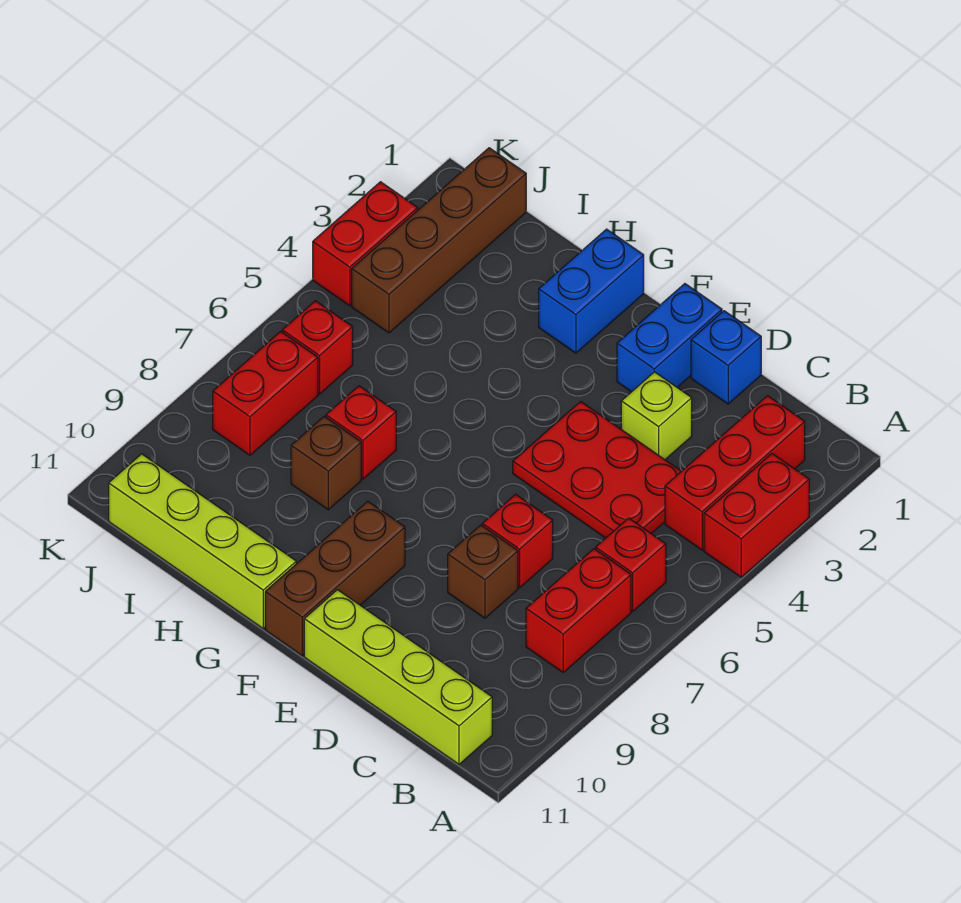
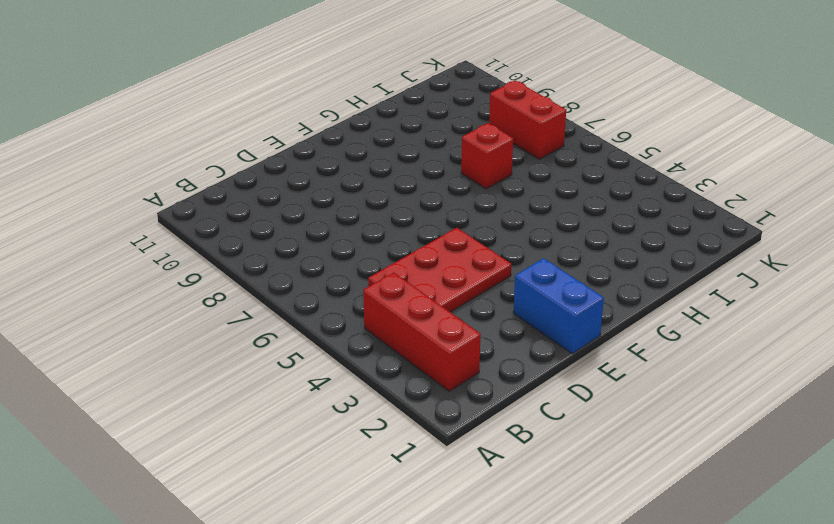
none -> red 1x2 brick [704,454,809,577]
none -> red 1x1 brick [596,518,666,611]
none -> red 1x2 brick [526,549,631,672]

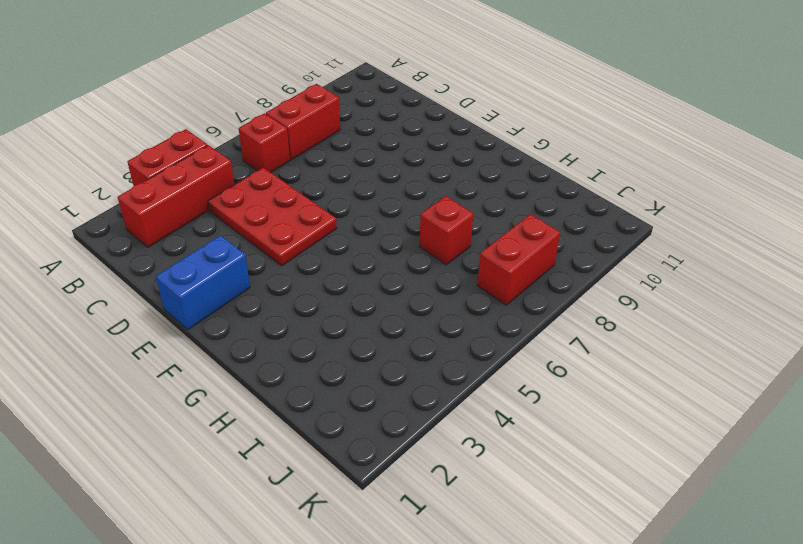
none -> lime 1x4 brick [304,590,492,764]
none -> blue 1x1 brick [691,311,761,404]
none -> lime 1x1 brick [621,372,692,460]

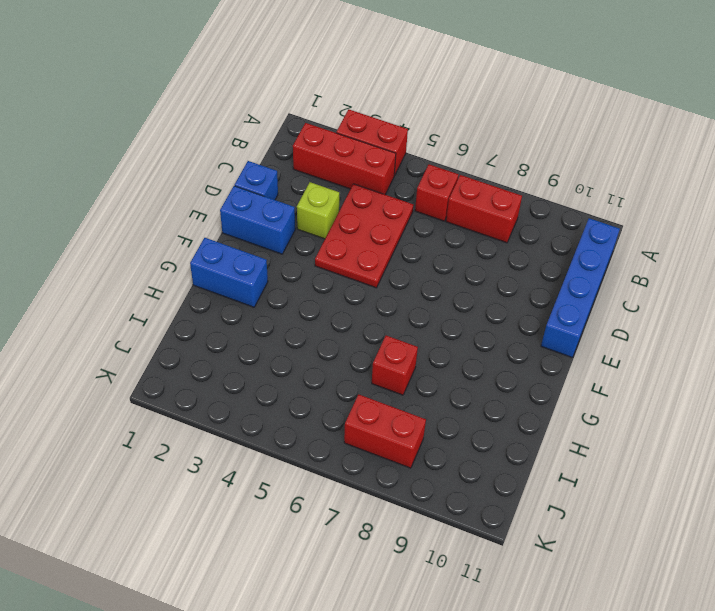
blue 1x4 brick [541,218,620,357] -> lime 1x4 brick [304,590,492,764]
none -> red 1x1 brick [482,494,553,588]
none -> brown 1x1 brick [448,525,518,618]
none -> brown 1x3 brick [265,501,405,656]

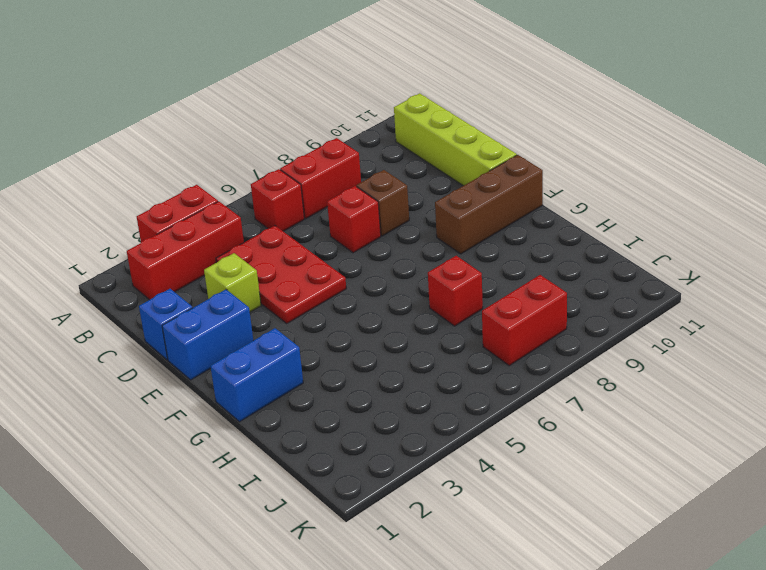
none -> lime 1x4 brick [109,454,296,629]
none -> brown 1x1 brick [291,416,361,510]
none -> brown 1x4 brick [352,148,526,333]

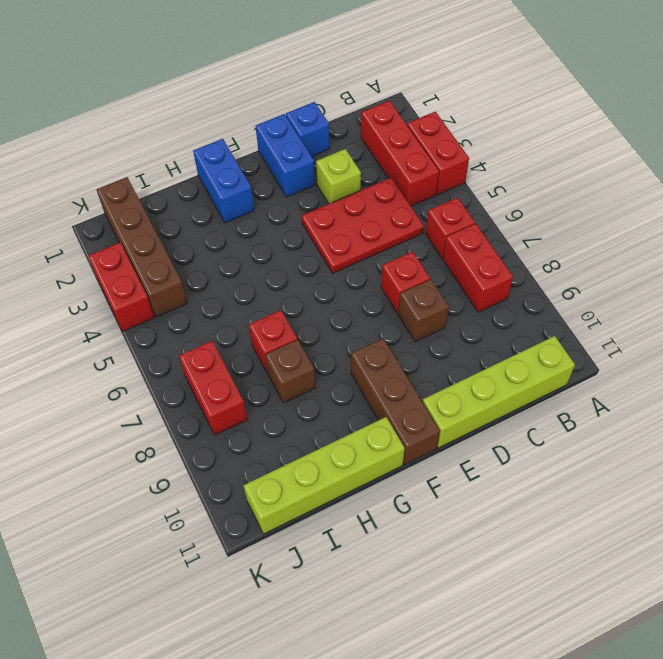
none -> red 1x1 brick [282,301,353,394]

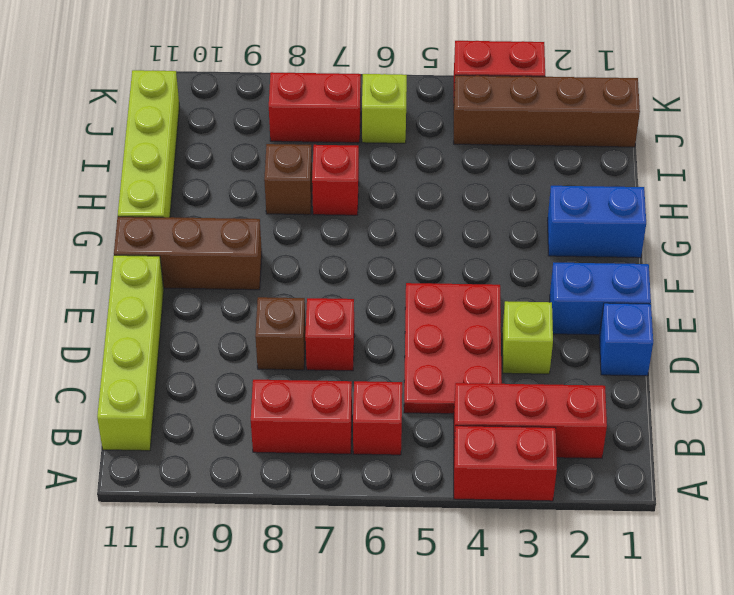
lime 1x1 brick [362,74,407,143] -> red 1x1 brick [282,301,353,394]

